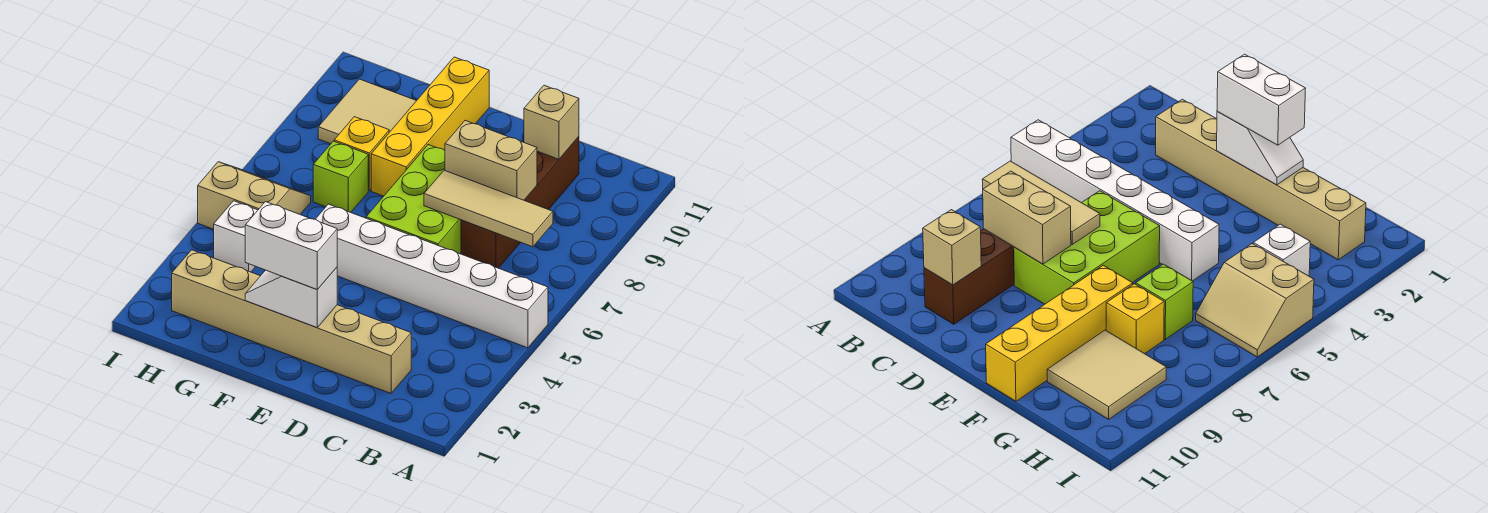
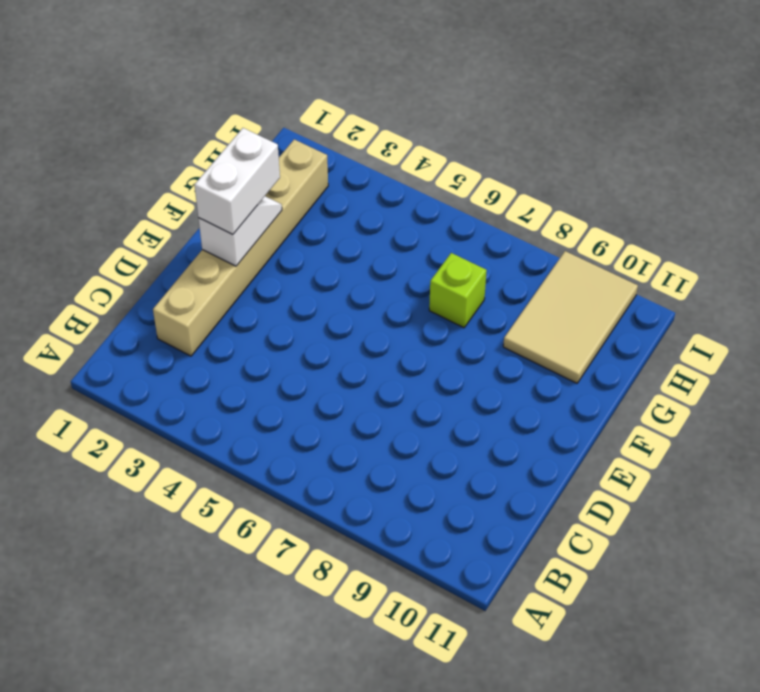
tan 2x3 tile [503,251,638,383] -> tan 2x2 tile [318,79,416,144]
none -> white 1x6 brick [315,204,548,348]
none -> brown 1x4 brick [461,137,579,268]
none -> lime 2x3 brick [366,145,461,254]

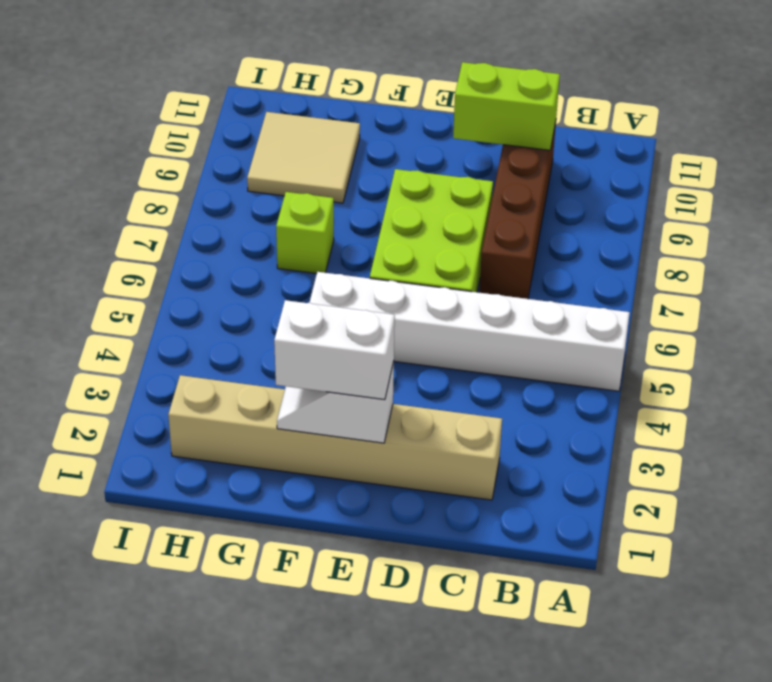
lime 1x2 brick [453,62,560,150] -> tan 1x1 brick [524,85,579,159]
none -> yellow 1x4 brick [371,57,489,196]
none -> yellow 1x1 brick [334,117,389,191]
none -> white 1x1 brick [214,201,258,272]

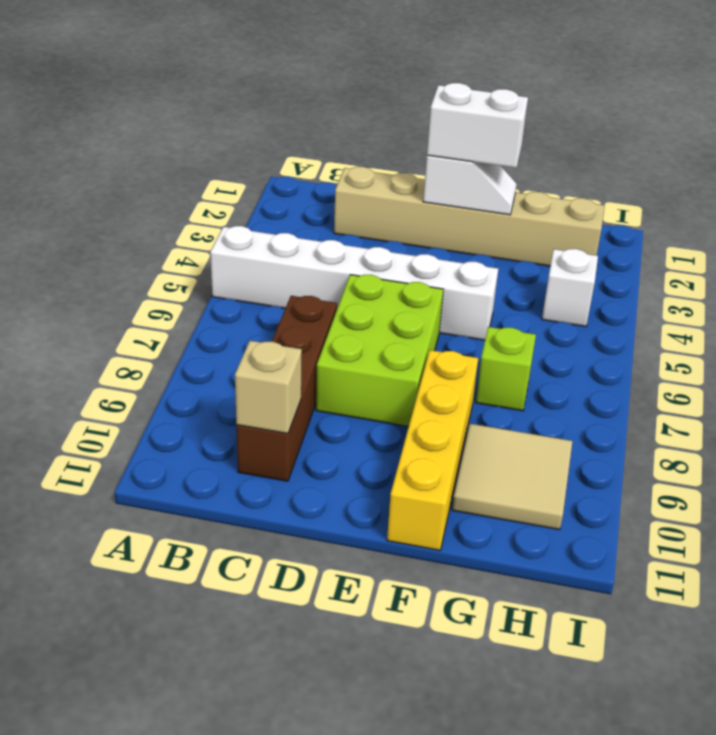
none -> yellow 1x1 brick [334,117,389,191]
none -> tan 2x2 slope [198,162,311,229]
none -> tan 1x3 tile [424,170,553,247]

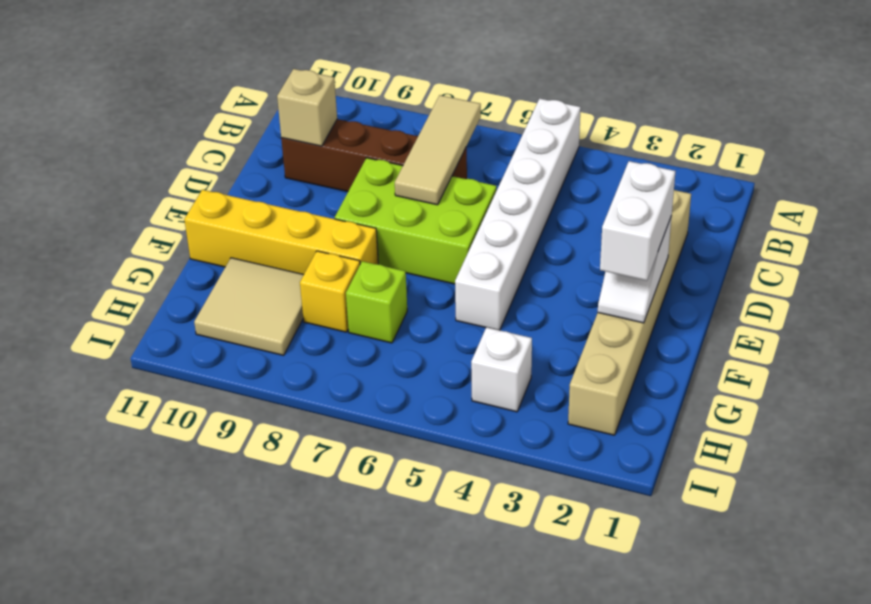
none -> tan 2x2 slope [198,162,311,229]
none -> tan 1x2 brick [445,121,537,200]

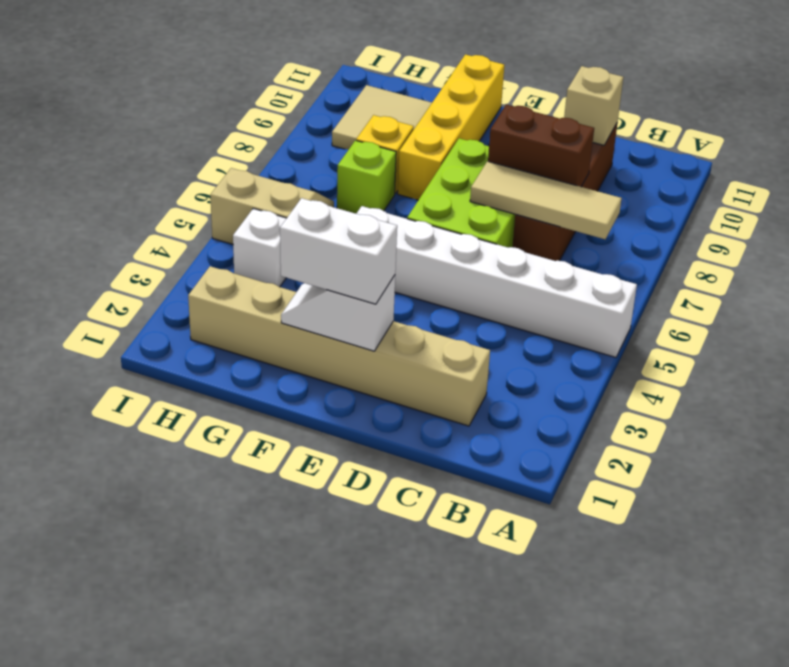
brown 1x2 brick [488,105,594,187] -> tan 1x2 brick [445,121,537,200]

